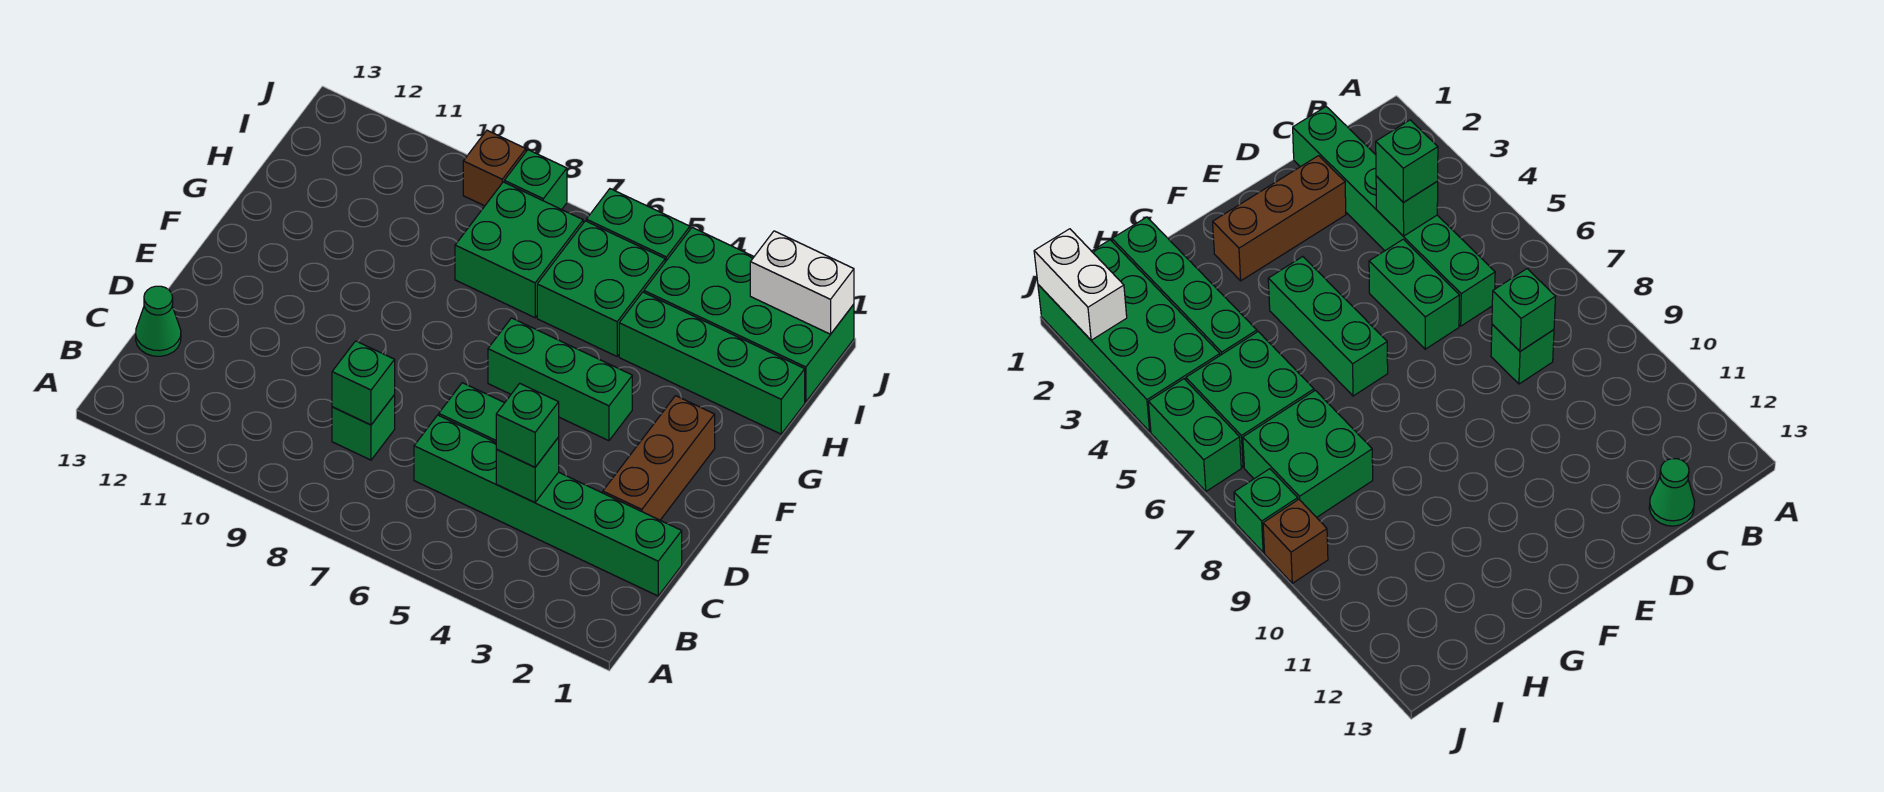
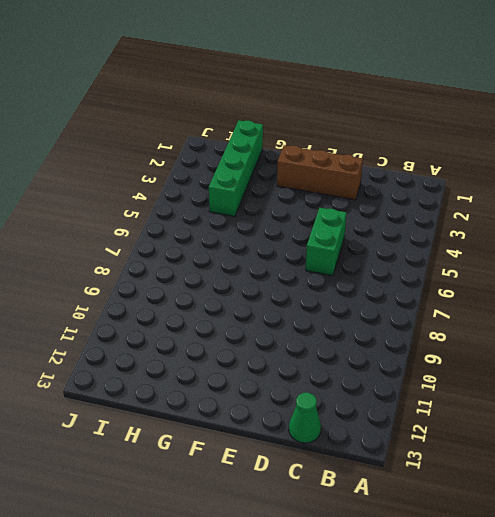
none -> green 1x6 brick [414,415,682,596]
none -> green 1x1 brick [332,395,395,460]
none -> green 1x3 brick [488,318,632,441]

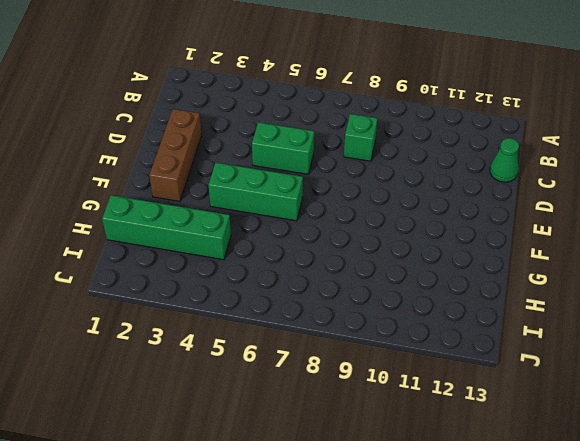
none -> green 1x6 brick [414,415,682,596]
none -> green 2x2 brick [537,221,665,356]
none -> green 2x2 brick [455,182,583,318]

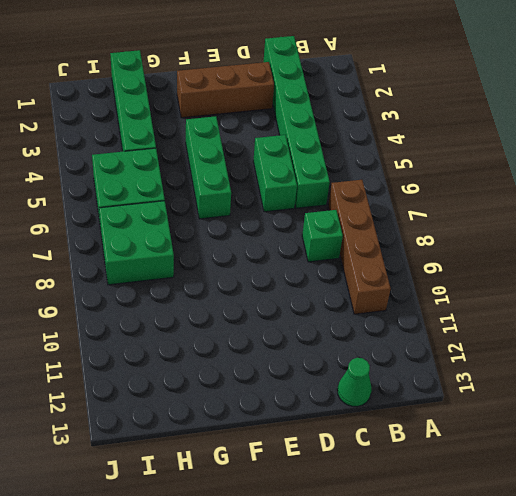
brown 1x4 brick [328,180,391,314] -> none
none -> green 2x4 brick [644,228,854,402]
none -> green 1x2 brick [586,189,690,262]
none -> green 1x1 brick [504,150,567,209]

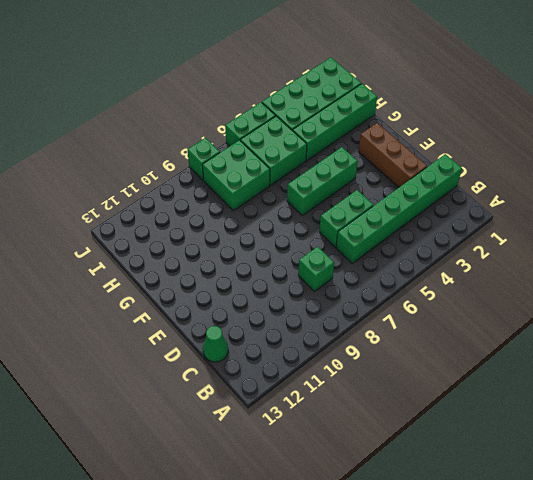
none -> brown 1x1 brick [463,130,526,206]
none -> green 1x1 brick [496,437,559,503]
none -> green 1x1 brick [332,341,395,425]

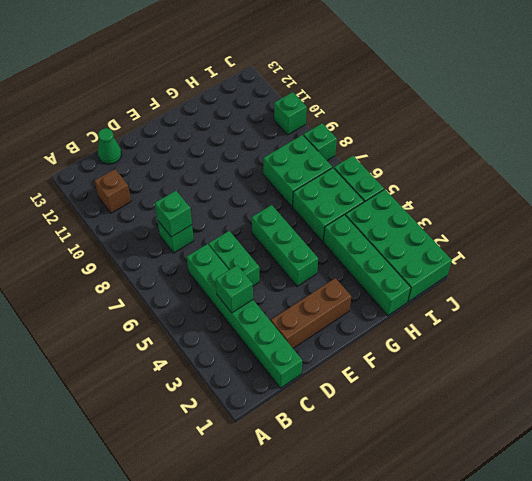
brown 1x1 brick [95,169,131,213] -> brown 1x1 brick moved to [463,130,526,206]
green 1x1 brick [274,92,307,135] -> green 1x1 brick moved to [496,383,559,467]
none -> white 1x2 brick [750,231,854,334]

